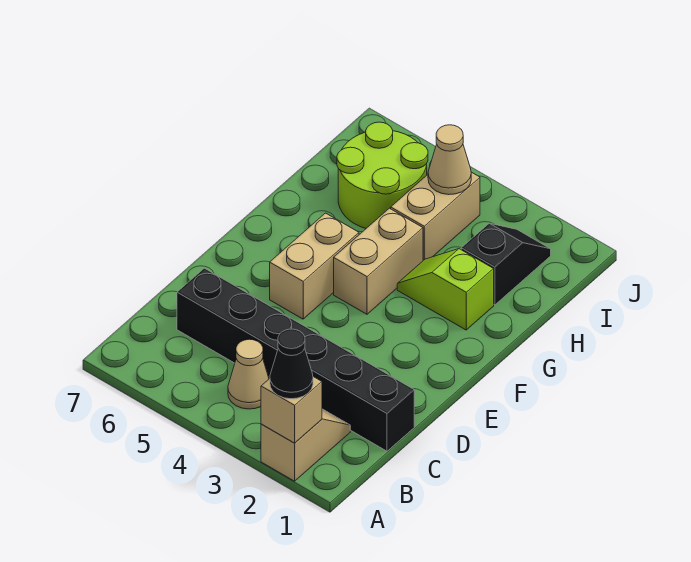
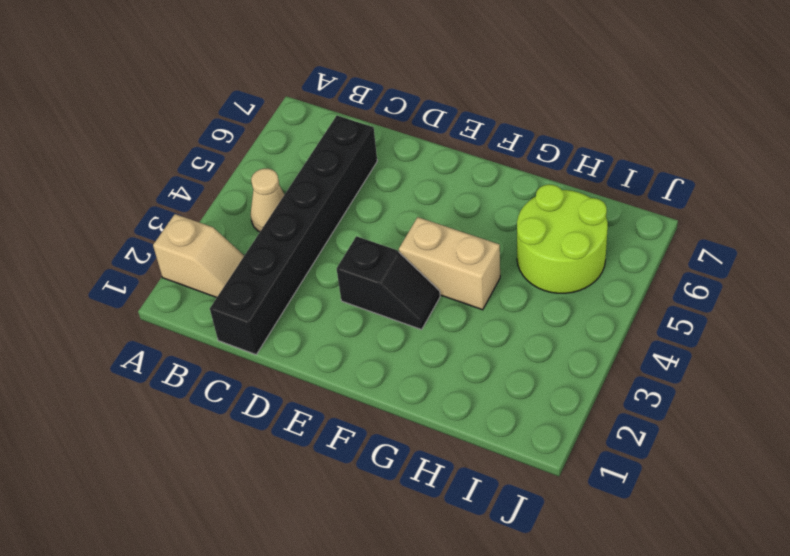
black 1x2 slope [337,236,440,330] -> black 1x2 slope moved to [461,223,551,305]
none -> tan 1x2 brick [270,213,359,319]
none -> lime 1x2 slope [397,249,494,330]
none -> tan 1x2 brick [391,172,480,260]

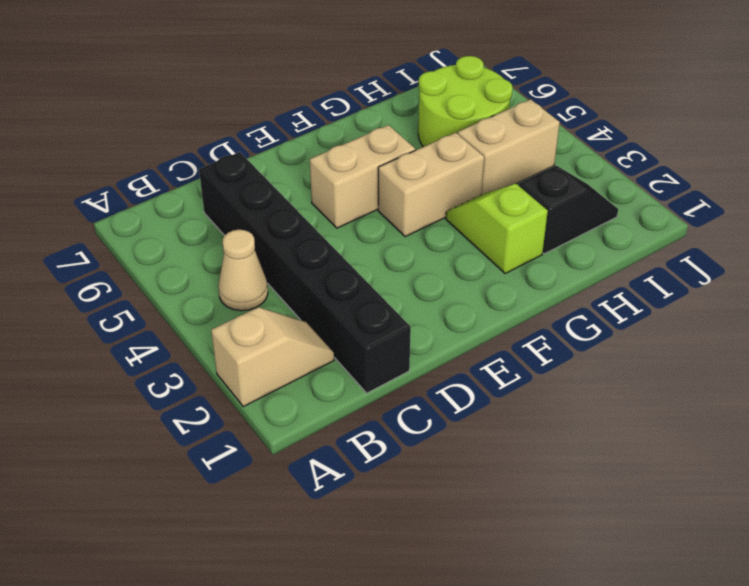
none -> tan 1x1 brick [261,377,322,443]
none -> tan 1x1 cone [428,125,471,195]
none -> black 1x1 cone [270,329,313,399]

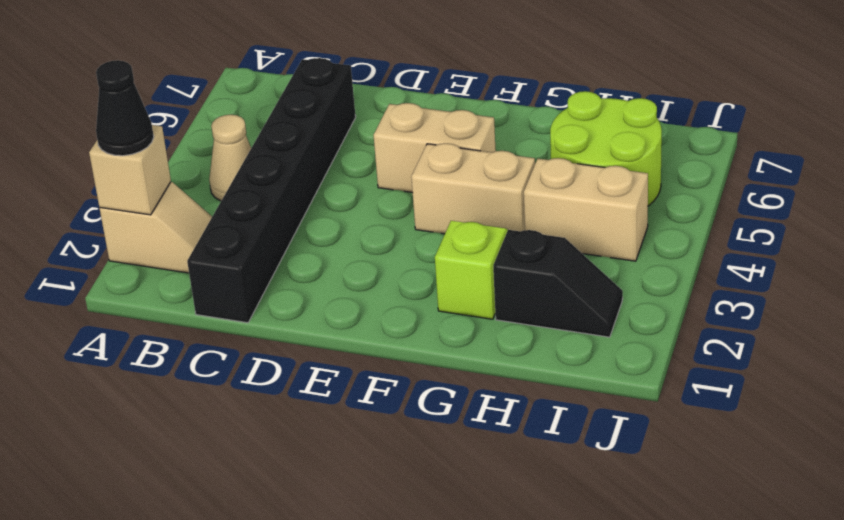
none -> tan 1x1 cone [428,125,471,195]

